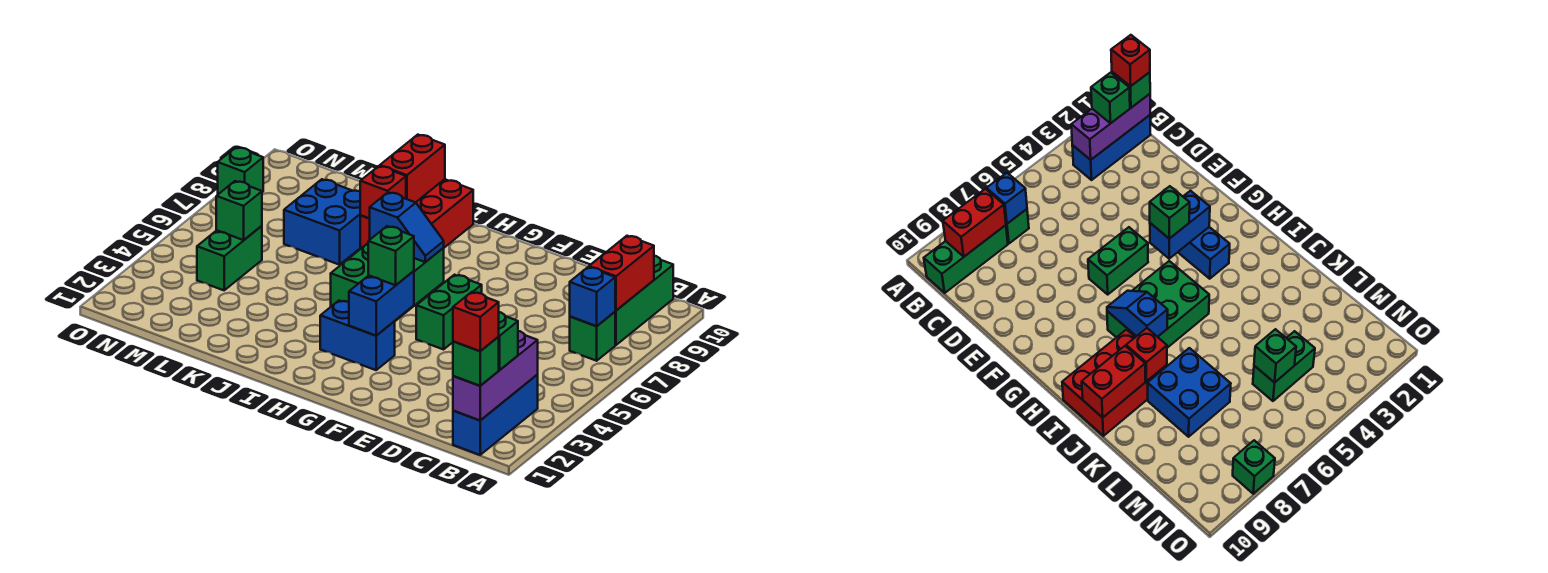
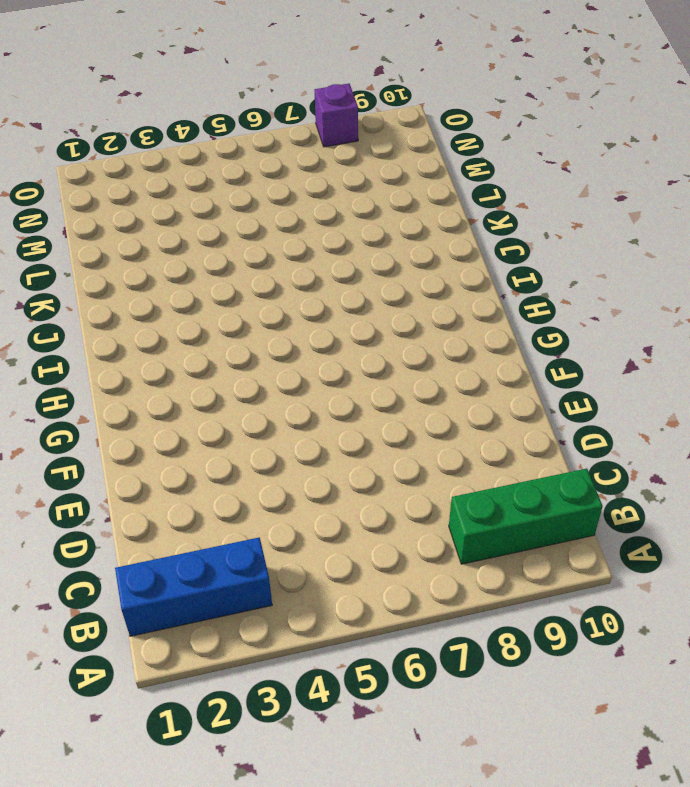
purple 1x1 brick [314,84,358,147] -> green 1x1 brick [218,147,263,194]
none -> green 1x1 brick [570,312,615,361]
none -> green 1x2 brick [416,275,482,349]
none -> blue 1x2 brick [320,301,395,370]

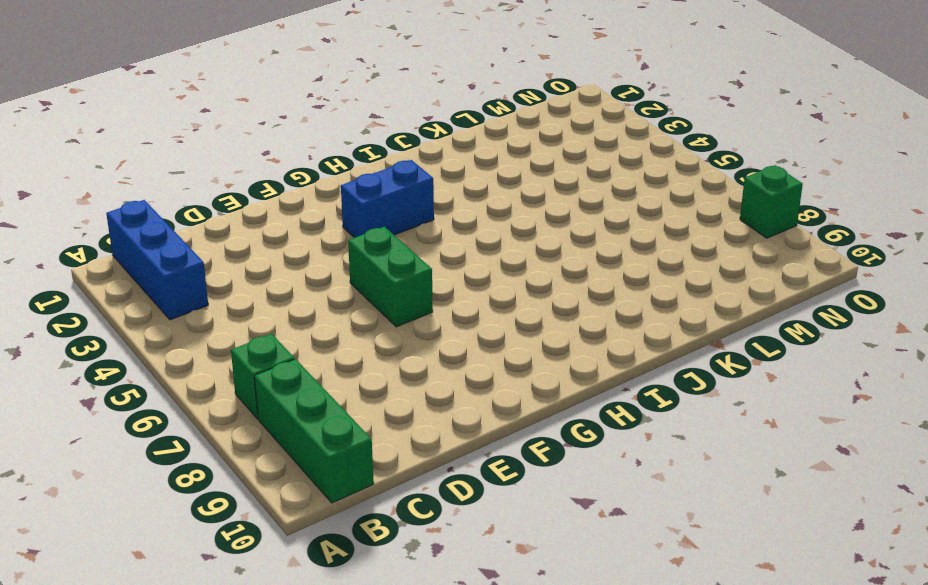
none -> green 2x3 brick [331,243,444,321]
none -> red 2x3 brick [360,179,473,249]
none -> blue 2x2 brick [284,179,361,265]

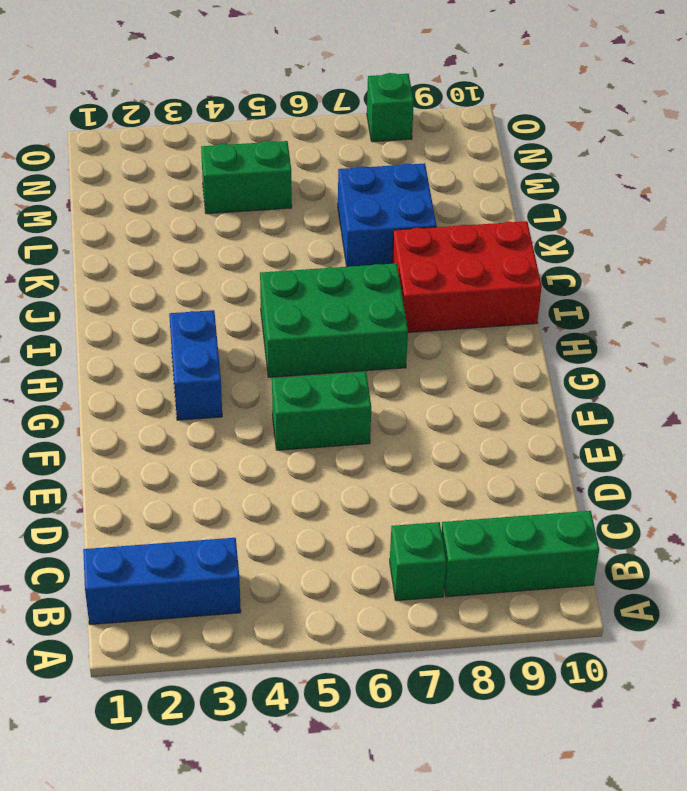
none -> purple 1x3 brick [453,331,538,420]
none -> blue 1x1 brick [570,267,615,326]
none -> red 1x2 brick [589,236,654,311]

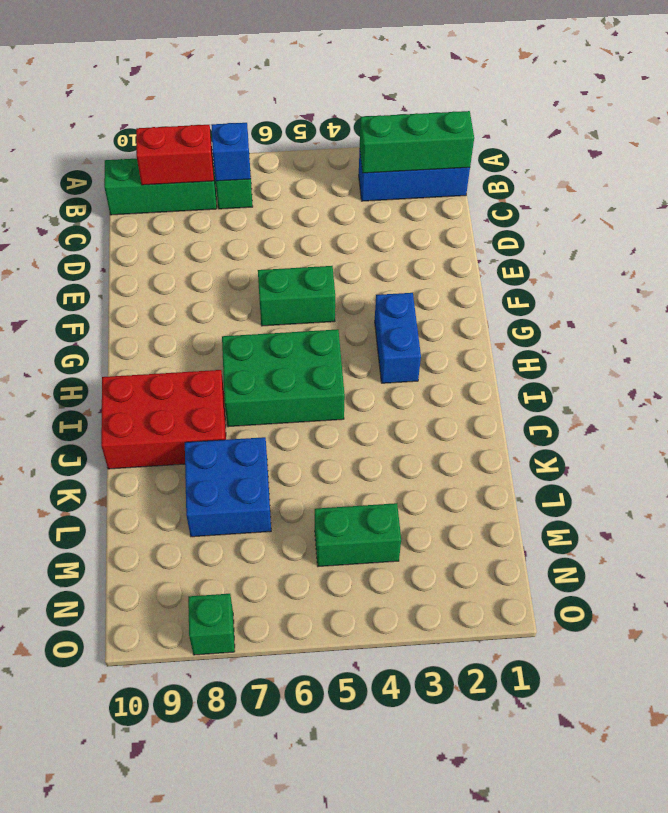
green 1x3 brick [360,111,474,173] -> purple 1x3 brick [453,331,538,420]
none -> blue 1x2 brick [349,271,414,336]
none -> blue 1x2 slope [369,192,444,262]
none -> red 1x1 brick [360,166,406,218]

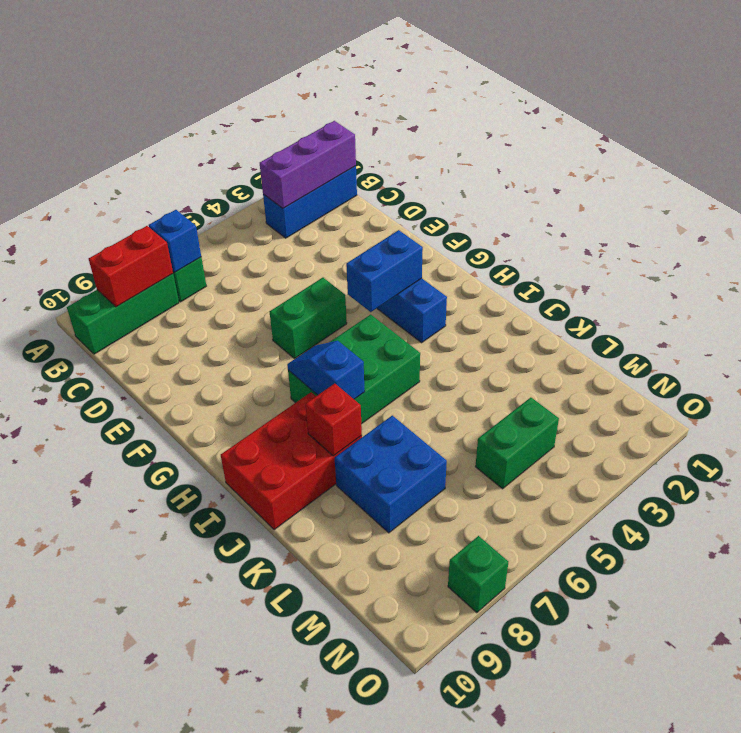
none -> red 1x2 brick [380,135,445,202]
none -> green 1x1 brick [216,181,262,240]
none -> green 1x1 brick [453,337,499,386]

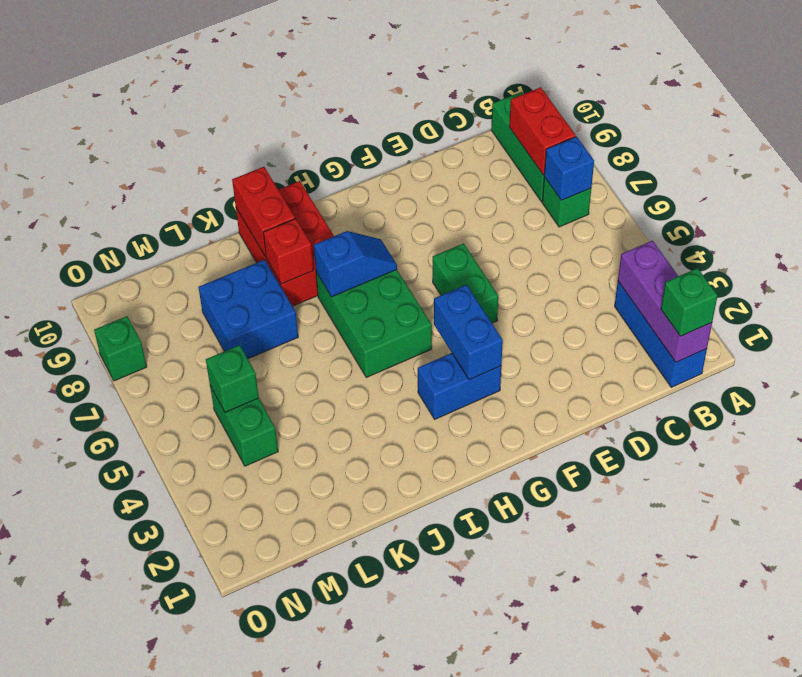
none -> green 1x1 brick [499,312,518,370]
none -> green 1x1 brick [368,226,414,285]
none -> red 1x1 brick [453,292,499,351]

